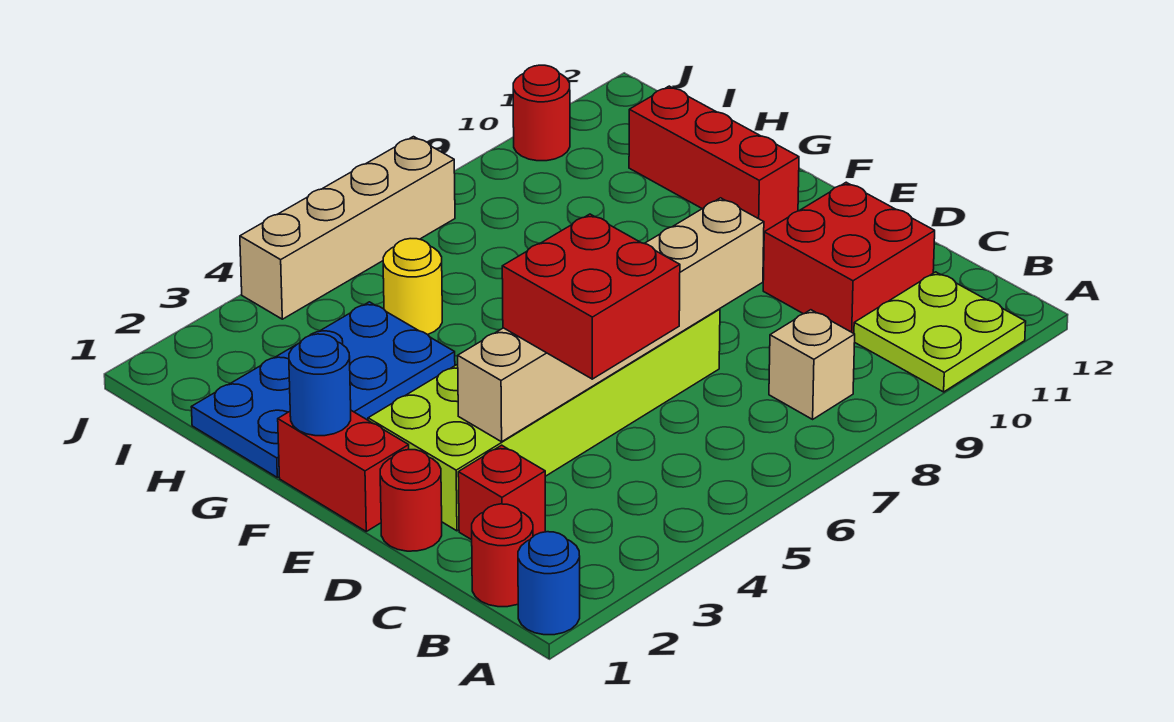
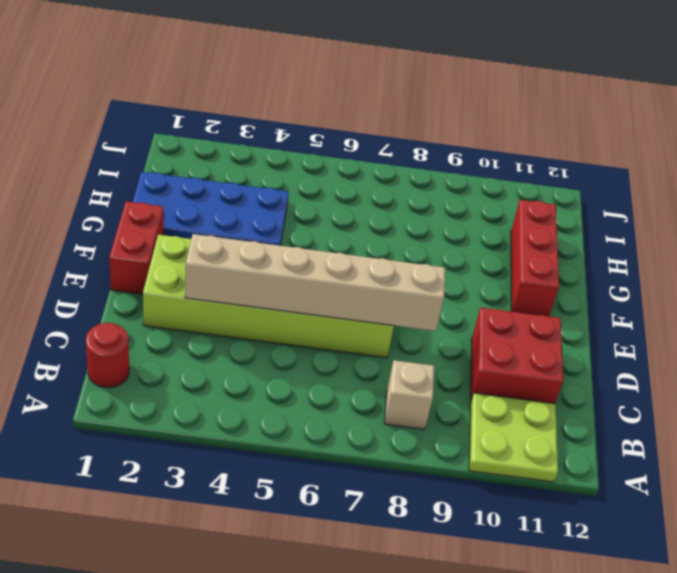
none -> blue 1x1 round brick [518,532,580,635]
none -> red 1x1 brick [458,445,545,540]
none -> red 1x1 round brick [380,450,442,551]

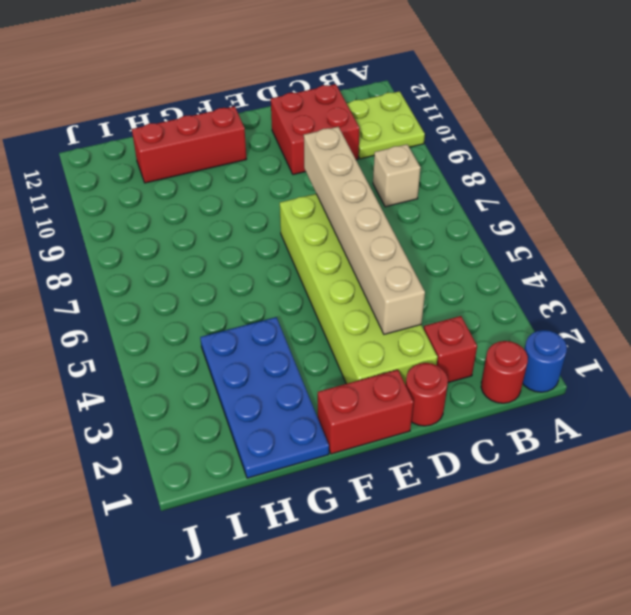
none -> yellow 1x1 round brick [383,239,442,335]
none -> tan 1x4 brick [240,137,455,319]
none -> red 1x1 round brick [513,65,570,161]

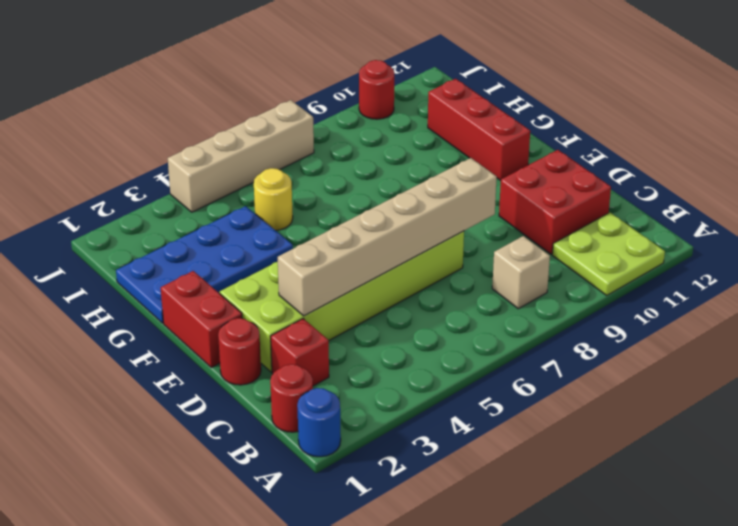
none -> blue 1x1 round brick [289,334,351,436]
none -> red 2x2 brick [502,214,680,379]

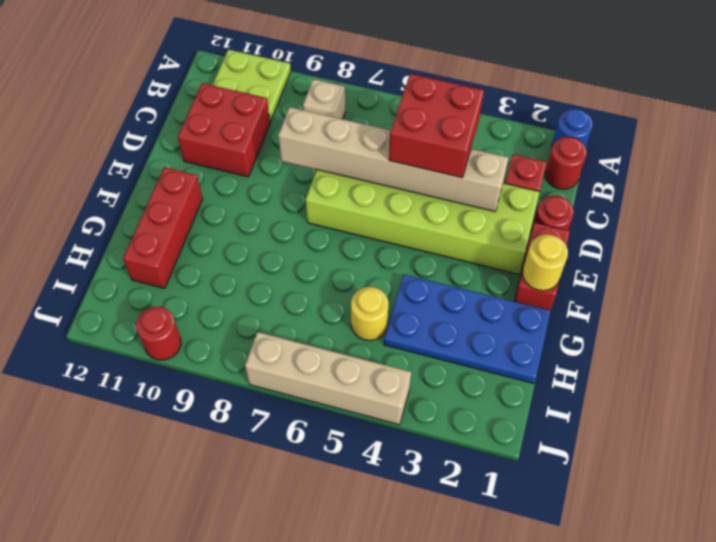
yellow 1x1 round brick [523,234,568,291] -> blue 1x1 round brick [289,334,351,436]

